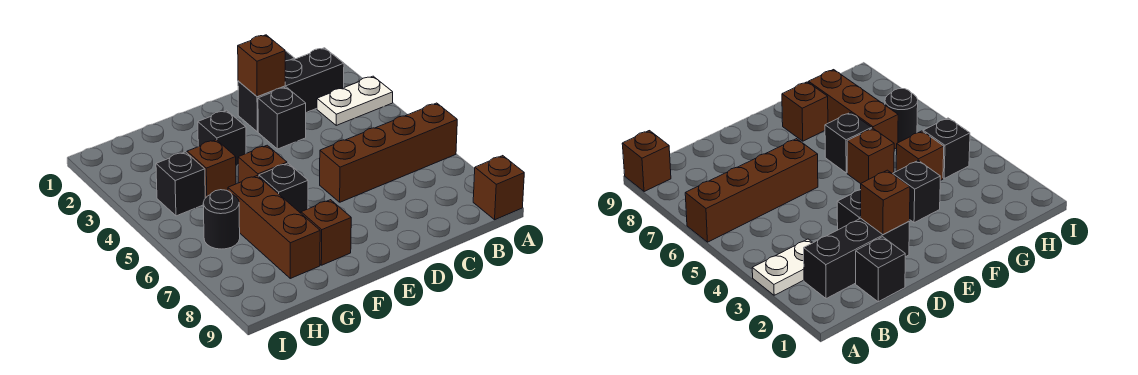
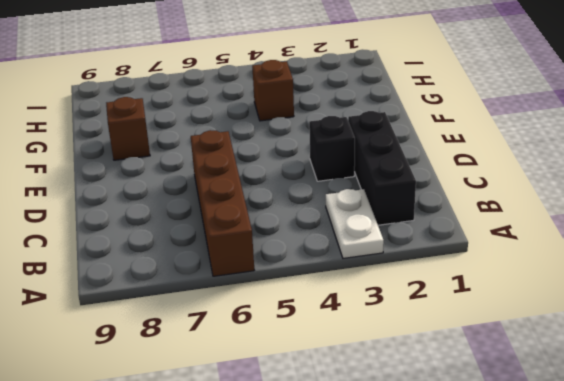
none -> brown 1x1 brick [473,156,524,220]
none -> black 1x1 brick [856,237,905,302]
none -> black 1x1 brick [198,110,246,166]

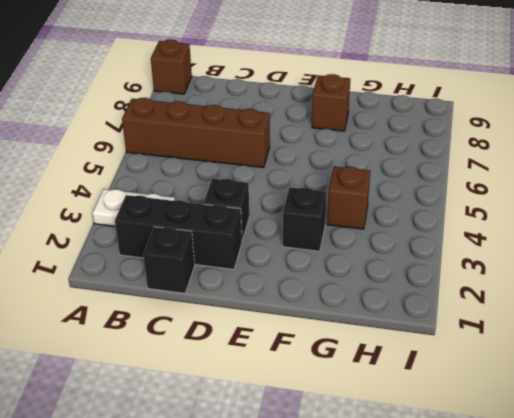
none -> brown 1x1 brick [238,145,287,183]
none -> black 1x1 brick [259,163,308,213]
none -> brown 1x3 brick [228,176,320,278]

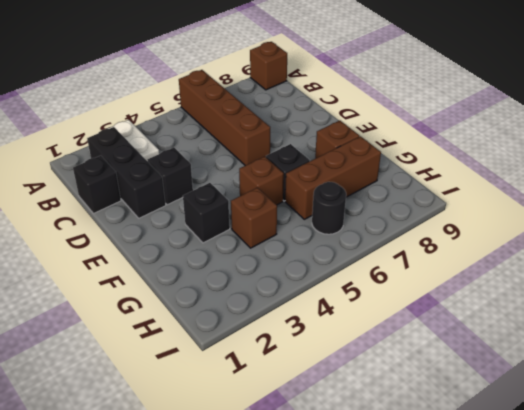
none -> black 1x1 brick [156,152,205,216]
none -> brown 1x1 brick [238,35,285,97]

